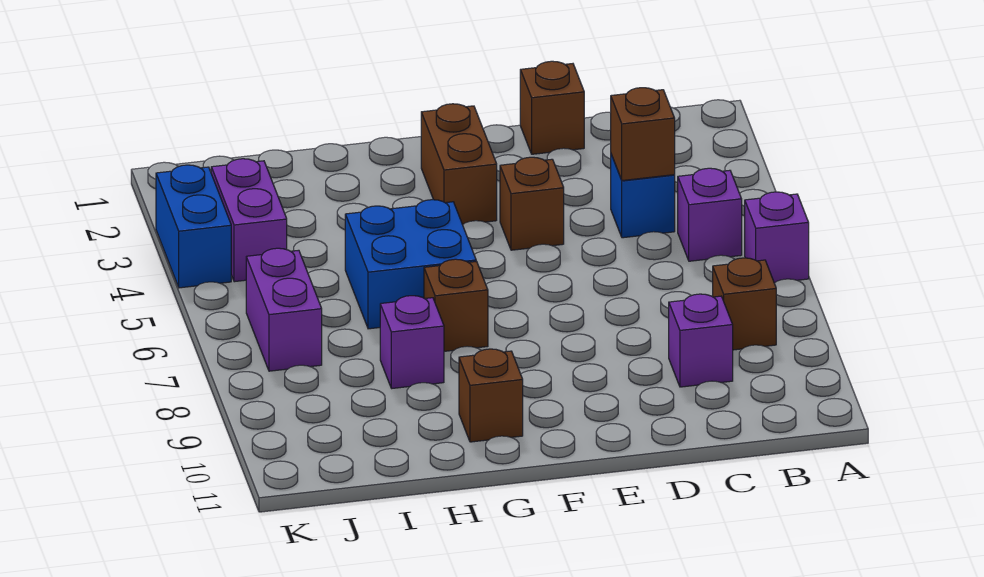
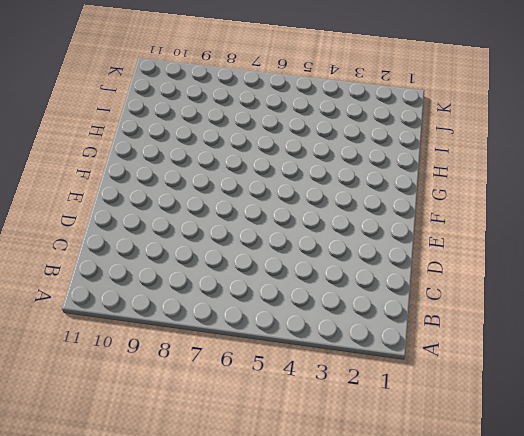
none -> purple 1x1 brick [745,192,809,283]
none -> purple 1x1 brick [678,168,742,261]
none -> brown 1x1 brick [713,258,776,350]

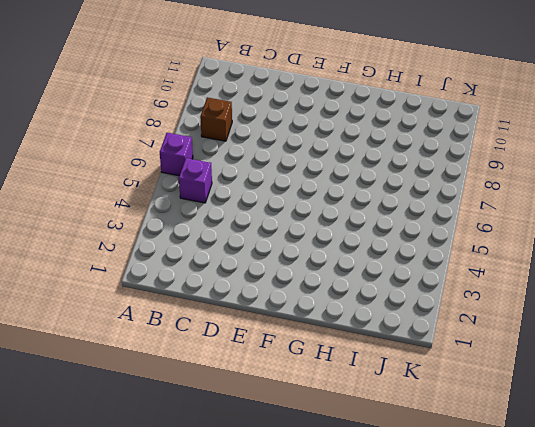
none -> blue 1x1 brick [611,154,675,238]
none -> purple 1x1 brick [669,294,733,387]
none -> brown 1x1 brick [520,61,584,154]

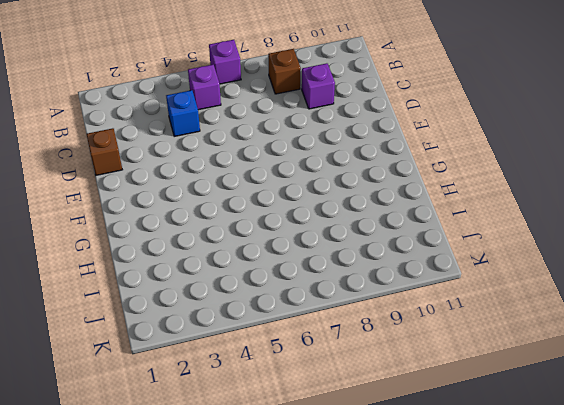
none -> brown 1x1 brick [500,157,564,250]
none -> brown 1x2 brick [421,104,497,225]
none -> blue 2x2 brick [345,200,476,329]

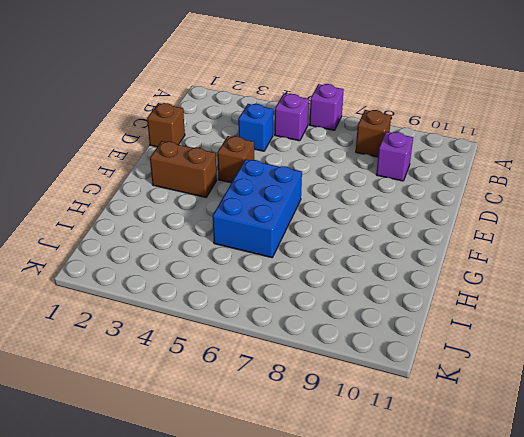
blue 2x3 brick [213,159,302,258] -> blue 2x2 brick [345,200,476,329]
none -> brown 1x1 brick [424,259,488,351]
none -> brown 1x1 brick [459,349,523,442]
none -> purple 1x1 brick [380,296,444,388]

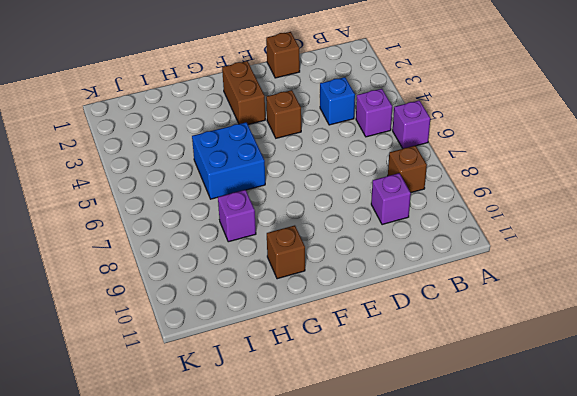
none -> brown 1x1 brick [424,259,488,351]
none -> purple 1x2 brick [211,159,287,282]
none -> purple 1x2 brick [246,248,322,371]

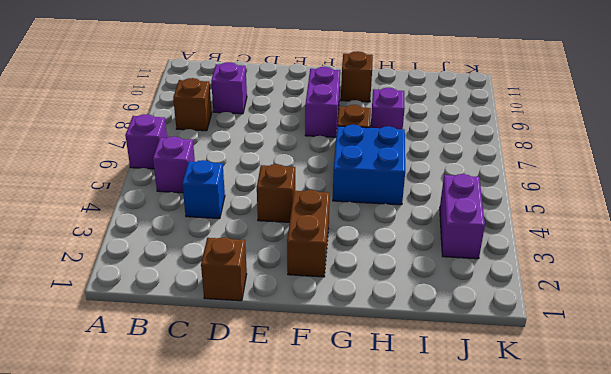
purple 1x2 brick [305,67,340,137] -> purple 1x2 brick moved to [246,248,322,371]
none -> blue 1x2 brick [156,165,231,288]
none -> brown 1x1 brick [611,88,675,181]

